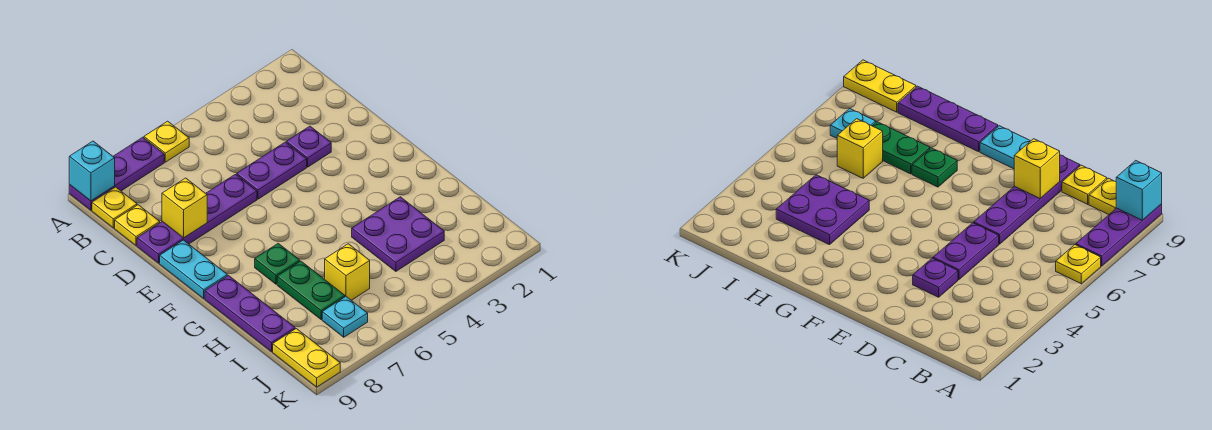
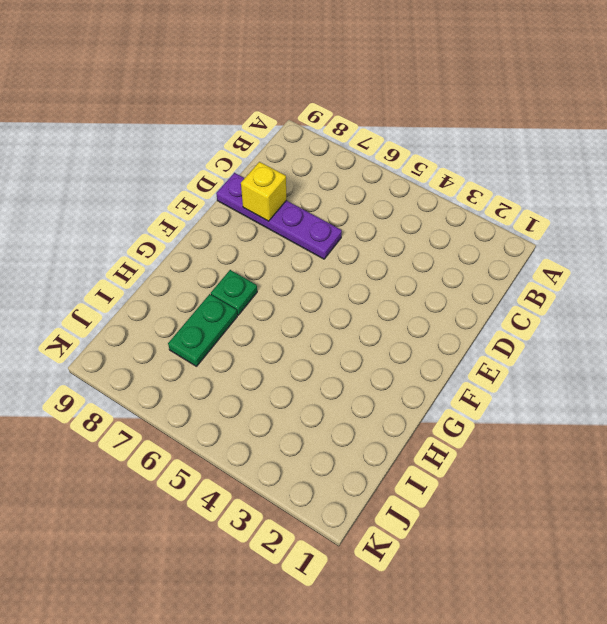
none -> yellow 1x1 plate [144,121,189,162]
none -> purple 1x3 plate [69,137,164,210]
none -> yellow 1x1 plate [92,187,137,228]

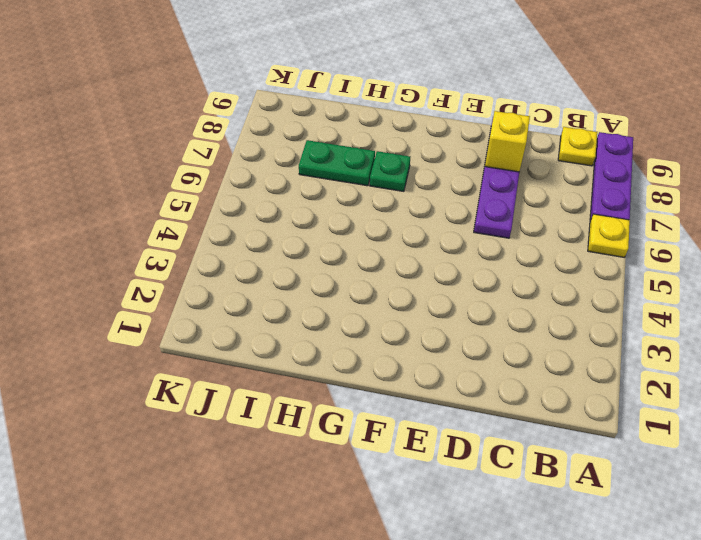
none -> yellow 1x1 plate [115,205,160,246]
none -> purple 1x1 plate [286,126,331,167]
none -> purple 1x2 plate [237,142,307,199]

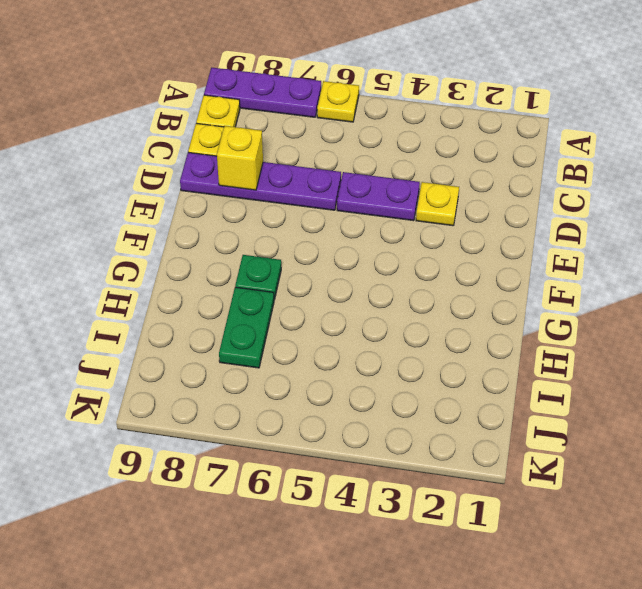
yellow 1x1 plate [416,182,459,226] -> purple 1x1 plate [286,126,331,167]
none -> cyan 1x2 plate [160,240,227,299]
none -> purple 1x3 plate [205,276,295,352]
none -> purple 2x2 plate [352,197,444,271]

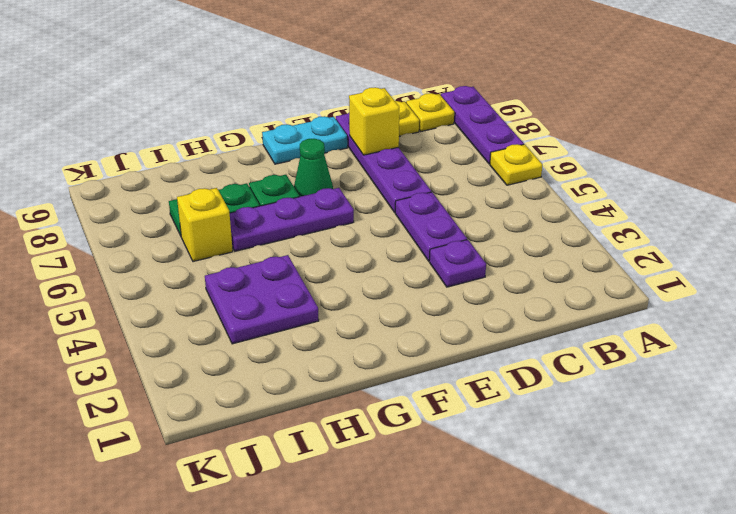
purple 1x3 plate [230,188,354,251] -> purple 1x3 plate moved to [205,276,295,352]
green 1x1 cone [294,139,333,197] -> none
none -> cyan 1x1 plate [322,297,368,337]
none -> yellow 1x2 plate [273,329,340,387]
none -> cyan 1x1 brick [69,141,115,201]

